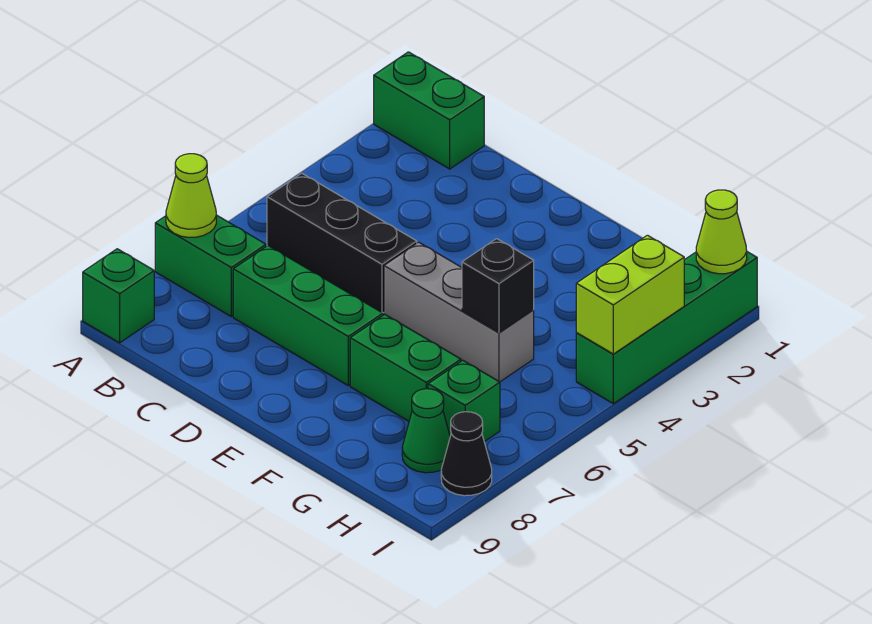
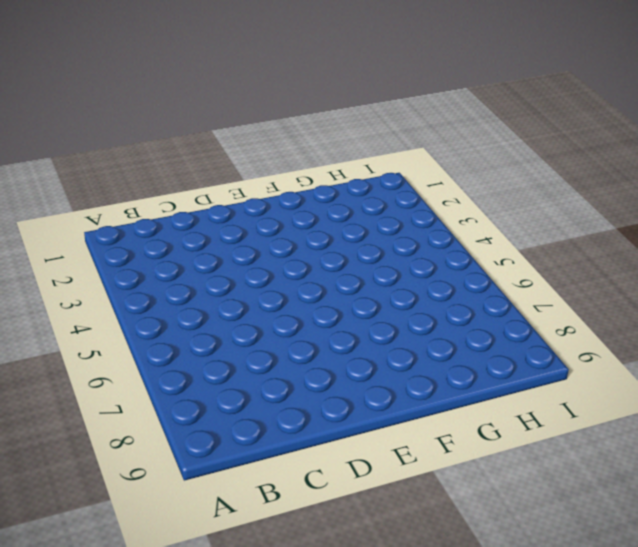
none -> green 1x2 brick [374,52,484,169]
none -> green 1x2 brick [155,215,266,317]
none -> green 1x1 brick [83,249,154,343]

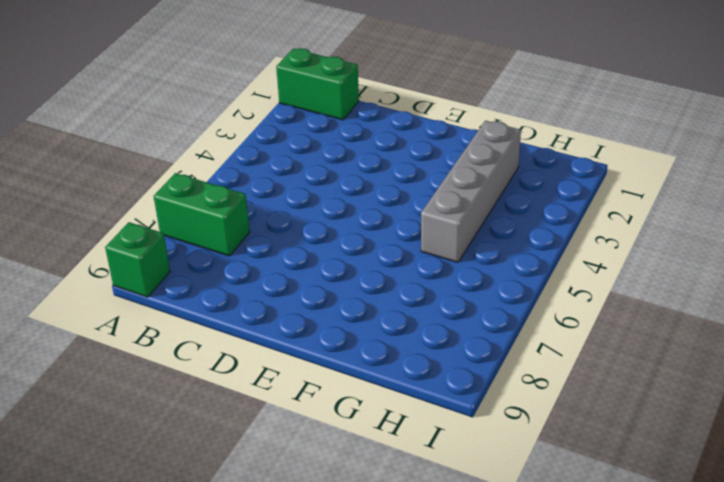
grey 1x4 brick [421,121,521,262] -> grey 1x3 brick [384,242,534,382]
none -> black 1x3 brick [267,173,417,313]
none -> green 1x3 brick [233,246,383,385]
none -> green 1x2 brick [350,315,461,421]

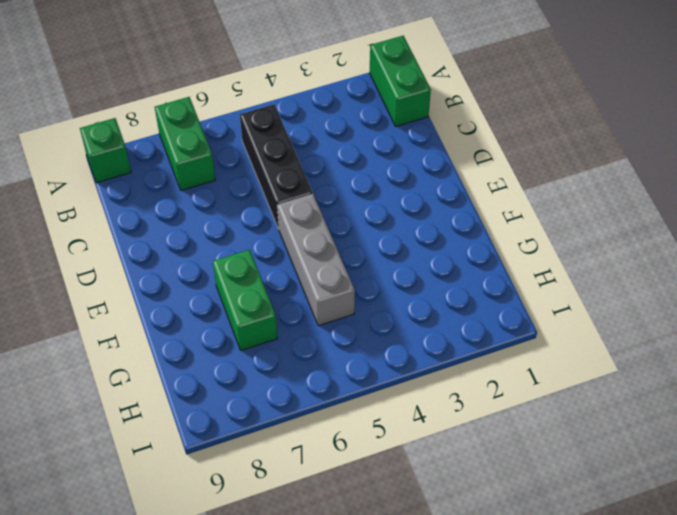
none -> green 1x3 brick [233,246,383,385]
none -> green 1x1 brick [428,360,500,442]
none -> green 1x1 cone [402,389,450,473]

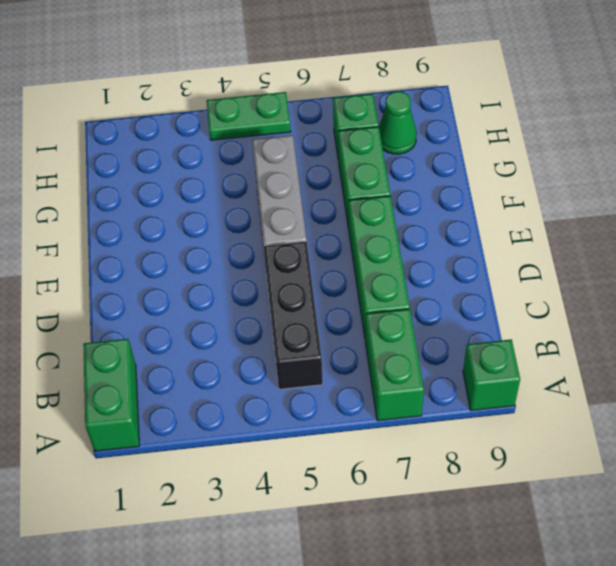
green 1x2 plate [207,92,291,140] -> green 1x4 brick [576,252,757,404]
none -> black 1x1 cone [441,412,492,496]
none -> lime 1x1 cone [166,154,216,237]
none -> black 1x1 brick [462,239,534,333]

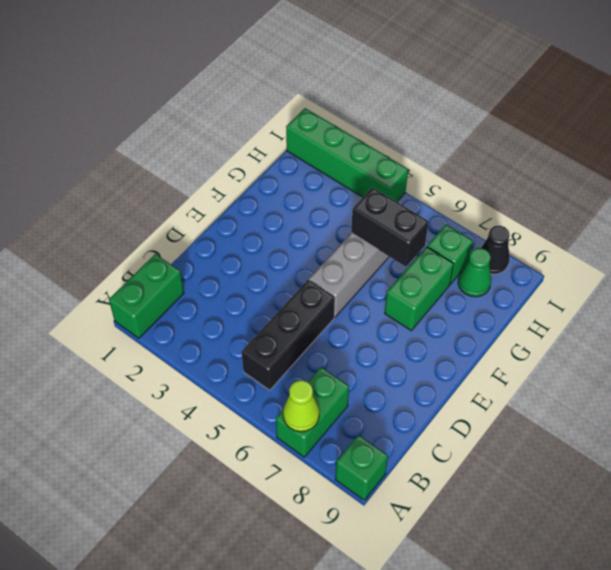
black 1x2 brick [351,187,429,267] -> black 1x1 brick [462,239,534,333]
none -> green 1x3 brick [233,246,383,385]
none -> lime 1x1 cone [696,190,747,274]
none -> lime 1x2 brick [576,235,684,354]

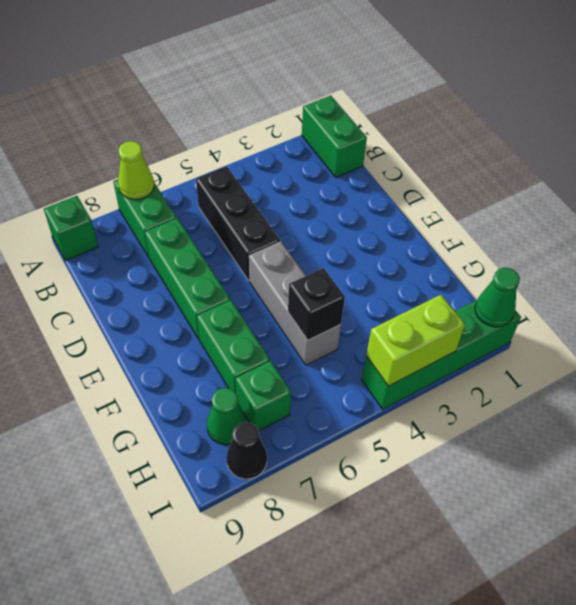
green 1x1 cone [475,267,520,327] -> lime 1x1 cone [696,190,747,274]

